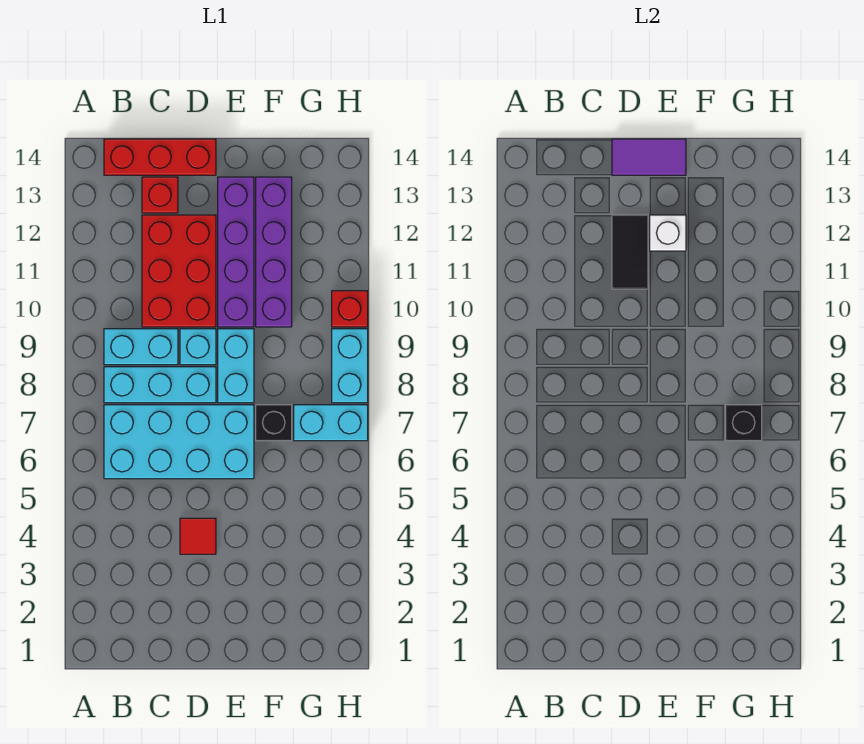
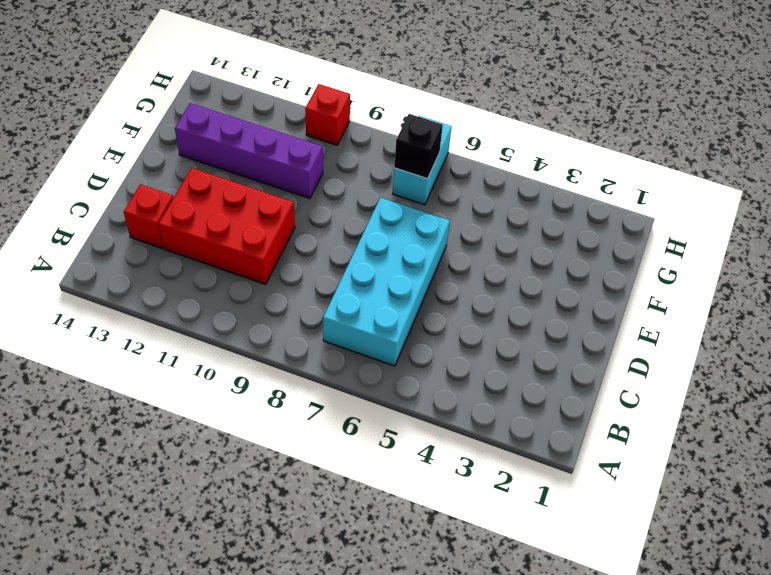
none -> cyan 1x3 brick [104,367,216,403]
none -> cyan 1x2 brick [104,329,178,365]
none -> red 1x3 brick [104,139,216,175]

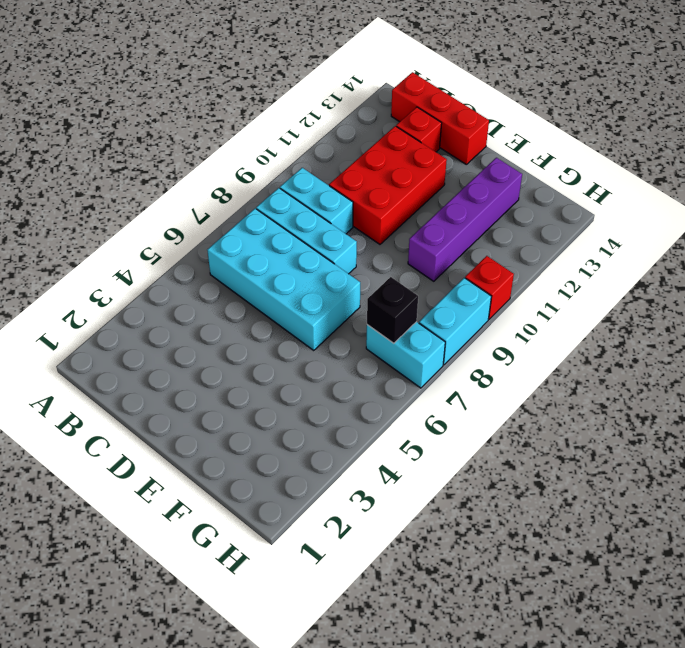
none -> red 1x1 tile [180,518,216,554]
none -> cyan 1x1 brick [180,329,216,365]
none -> cyan 1x2 brick [218,329,254,403]

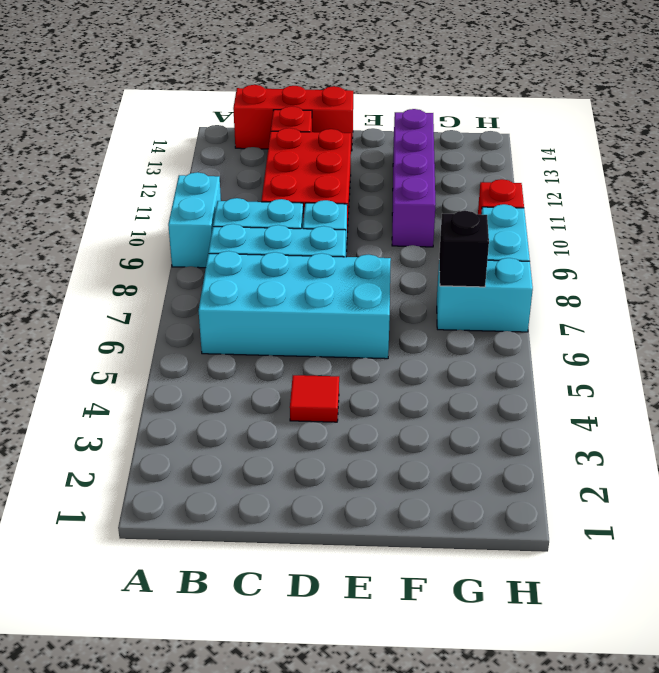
cyan 1x2 brick [168,172,221,268] -> cyan 1x2 brick moved to [218,329,254,403]
none -> purple 1x4 brick [218,177,254,327]
none -> black 1x1 brick [256,405,292,441]
none -> black 1x2 tile [612,215,648,289]

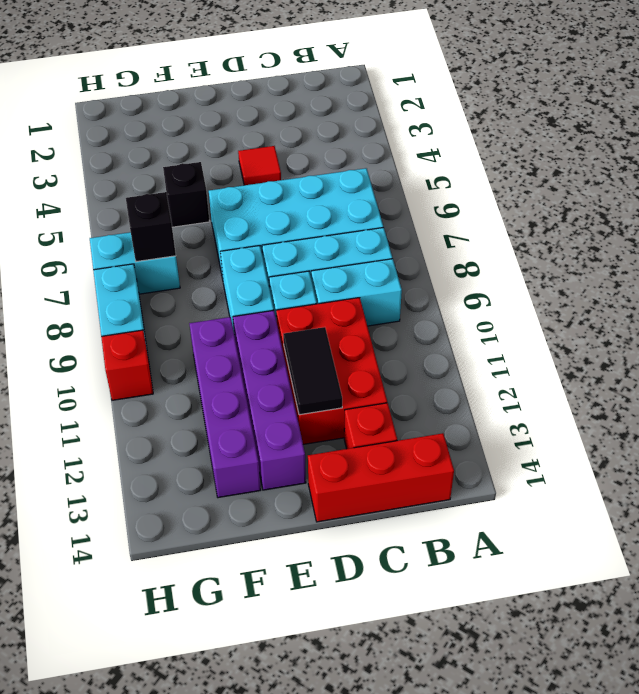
black 1x1 brick [163,162,210,227] -> black 1x1 brick moved to [256,405,292,441]
none -> purple 1x2 tile [612,139,686,175]
none -> white 1x1 brick [650,215,686,251]

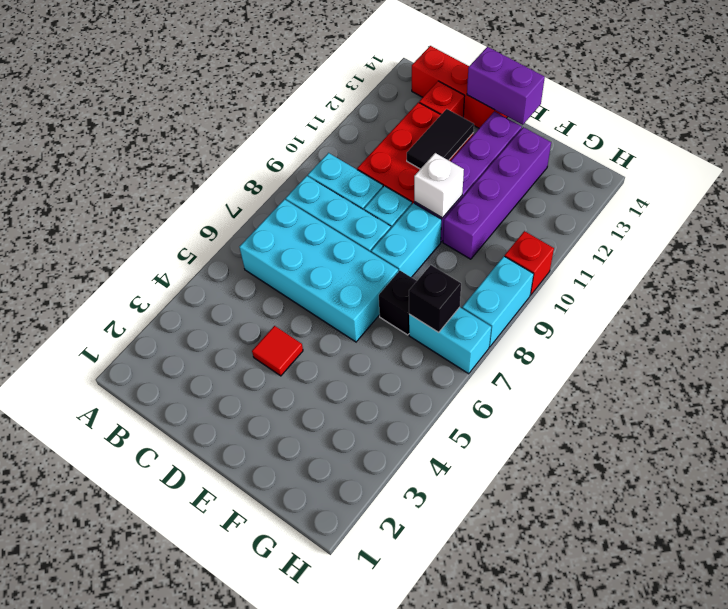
purple 1x2 brick [467,47,545,125] -> purple 1x2 tile [612,139,686,175]
white 1x1 brick [414,153,464,218] -> white 1x1 brick moved to [650,215,686,251]

